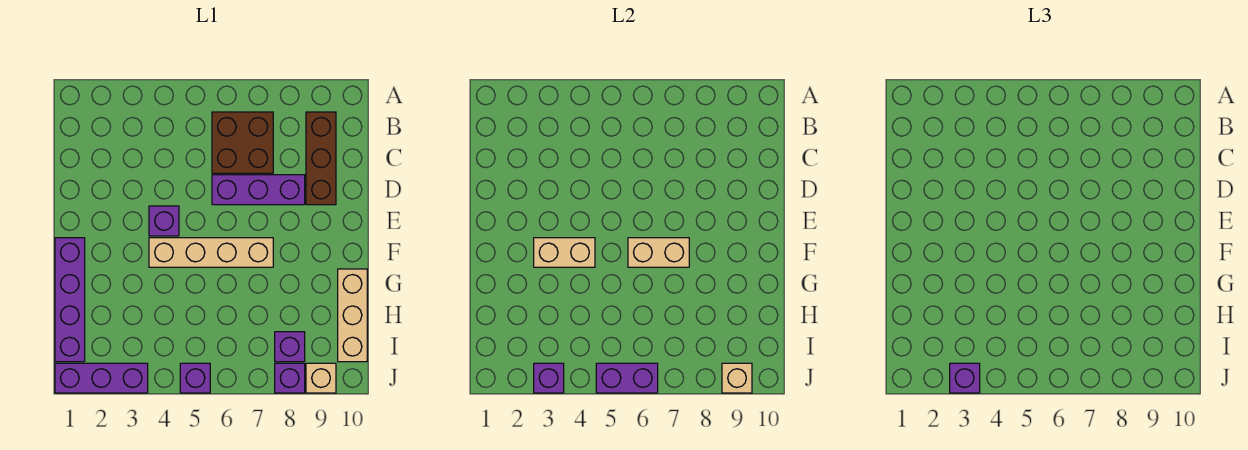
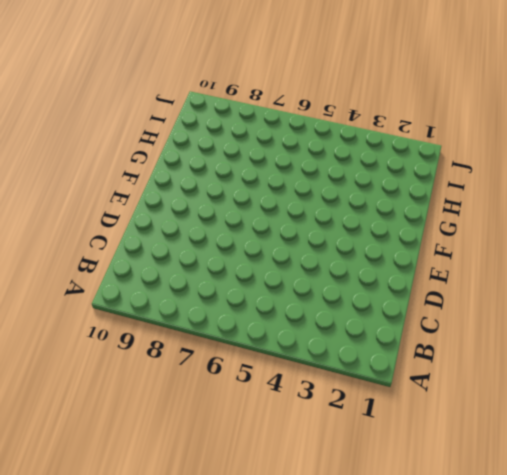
none -> brown 2x2 brick [212,112,273,173]
none -> brown 1x3 brick [306,112,336,205]
none -> purple 1x3 brick [212,175,305,205]

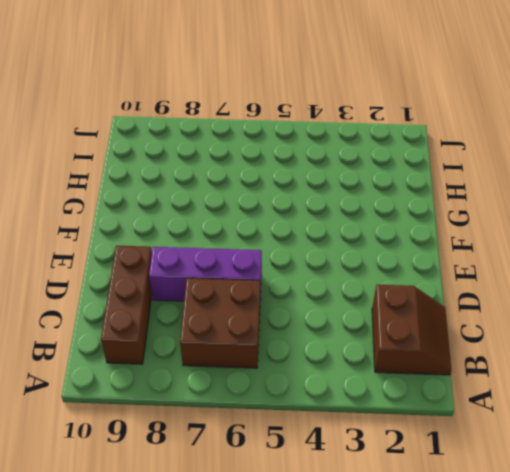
brown 2x2 slope [372,285,452,375] -> none
none -> purple 1x1 brick [149,206,179,236]
none -> purple 1x4 brick [55,238,85,362]
none -> tan 1x4 brick [149,238,273,267]

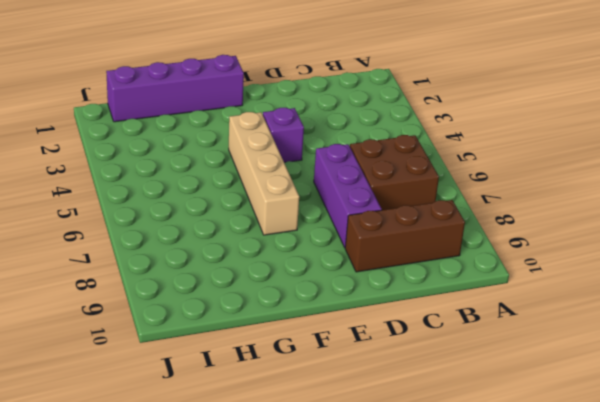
none -> tan 1x3 brick [338,269,367,362]
none -> purple 1x1 brick [275,332,305,362]
none -> purple 1x3 brick [55,363,148,393]

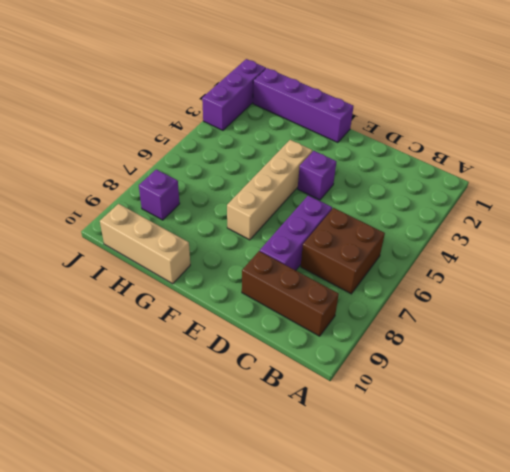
none -> purple 1x1 brick [180,363,210,393]
none -> purple 1x1 brick [275,363,305,393]
none -> tan 1x1 brick [306,363,336,393]

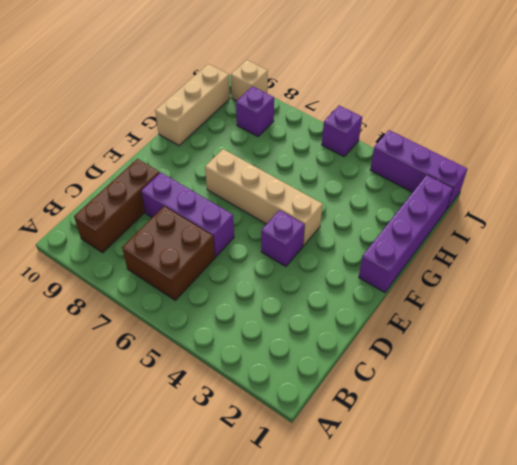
none -> purple 1x1 brick [275,363,305,393]
none -> tan 1x2 brick [534,238,595,267]
none -> tan 1x2 brick [628,238,689,267]

